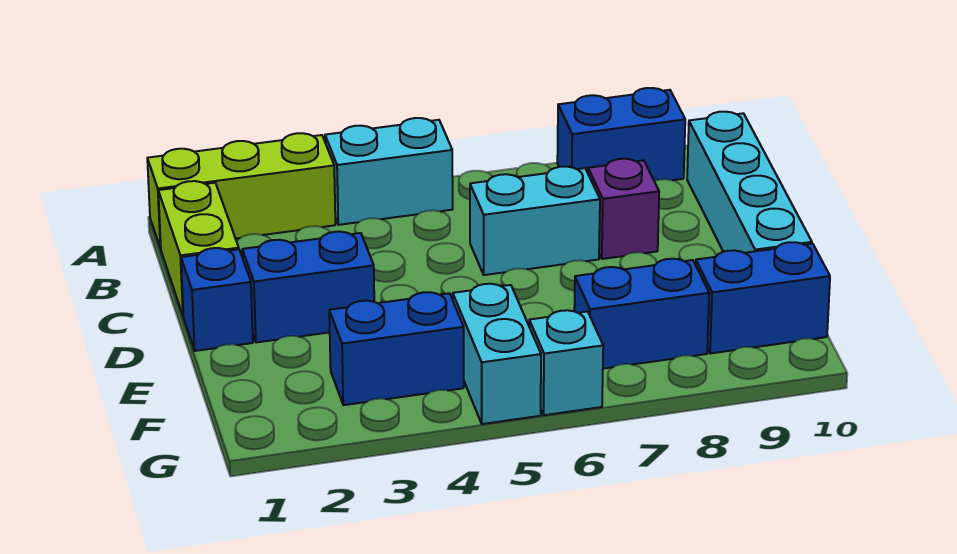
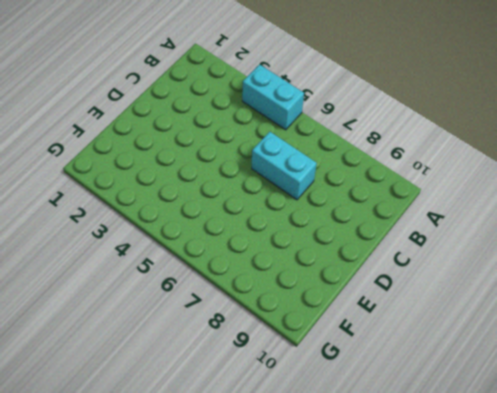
none -> lime 1x3 brick [147,133,335,248]
none -> blue 1x2 brick [557,88,685,181]
none -> lime 1x2 brick [158,181,239,315]

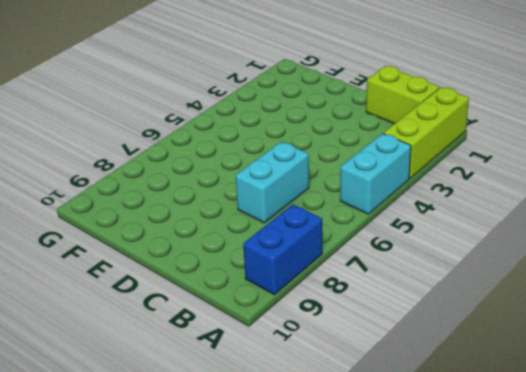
none -> cyan 1x4 brick [687,112,812,253]
none -> purple 1x1 brick [588,159,659,259]
none -> blue 1x1 brick [181,248,253,351]

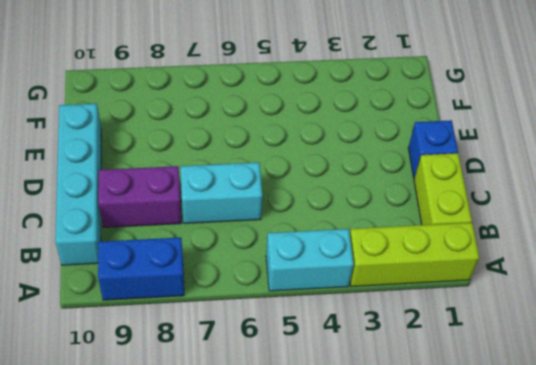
purple 1x2 brick [98,166,181,228] -> purple 1x1 brick [588,159,659,259]
none -> blue 1x2 brick [242,232,374,342]
none -> blue 1x2 brick [329,292,464,405]
none -> cyan 1x2 brick [453,284,541,424]

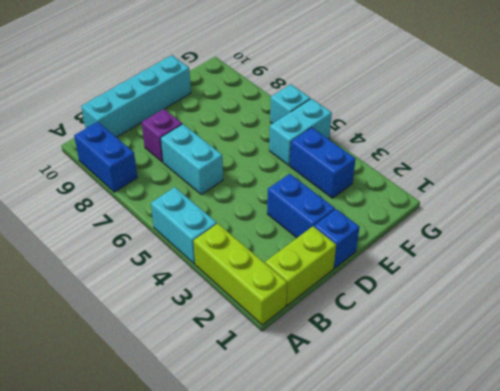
none -> blue 1x2 brick [574,259,709,369]
none -> blue 1x2 brick [696,242,830,353]

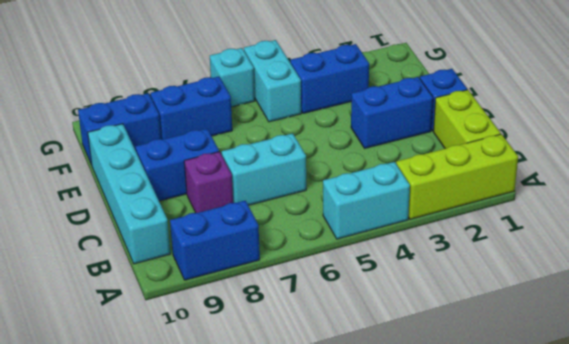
blue 1x2 brick [135,129,219,201] -> none

